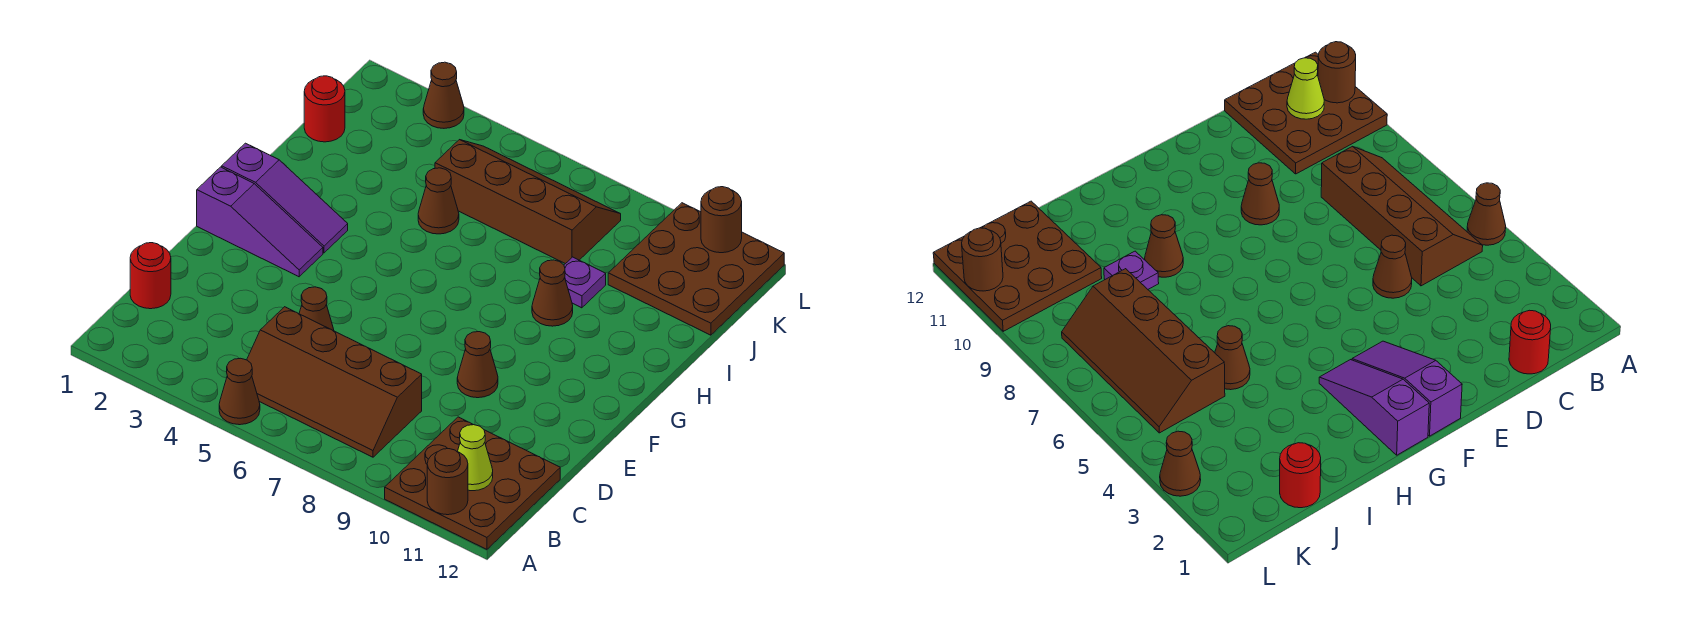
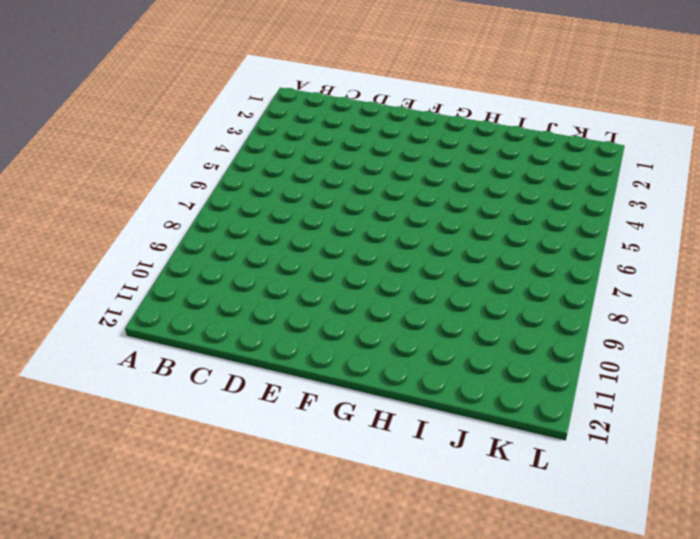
none -> brown 1x1 cone [219,358,260,425]
none -> brown 3x3 plate [385,417,560,549]
none -> brown 2x4 slope [247,307,422,457]

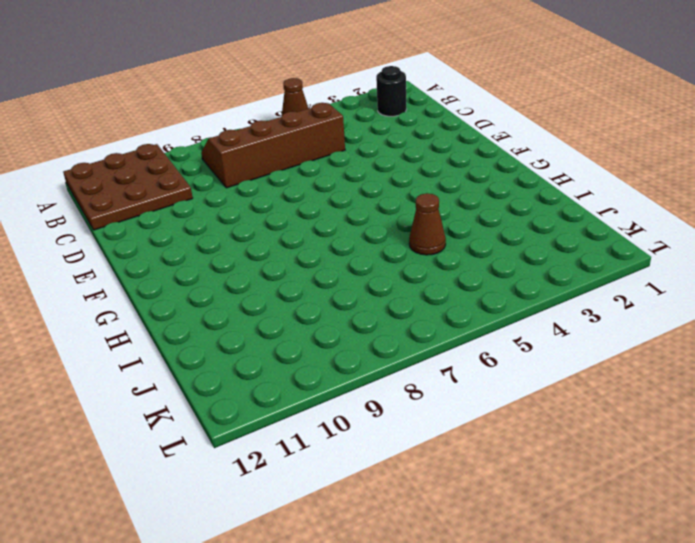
black 1x1 round brick [376,66,407,116] -> none
none -> red 1x1 round brick [130,243,171,309]
none -> brown 1x1 cone [299,287,334,331]
none -> brown 1x1 cone [457,332,498,398]

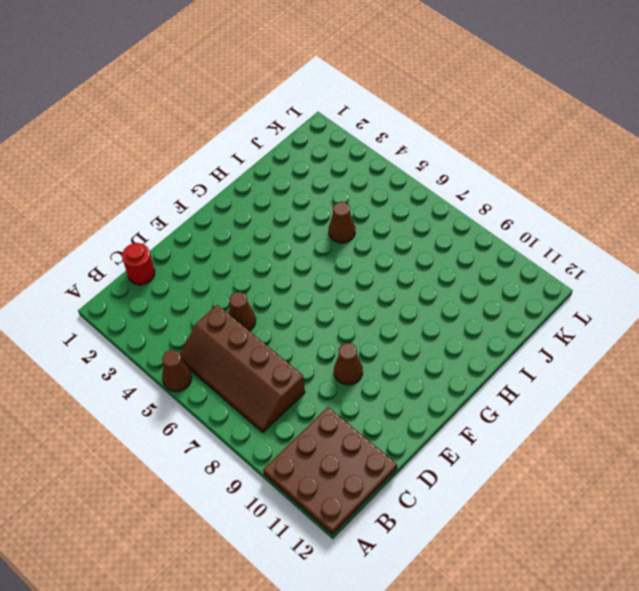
none -> purple 1x3 slope [197,167,323,277]
none -> purple 1x3 slope [222,143,348,253]
none -> brown 1x1 cone [532,260,573,326]

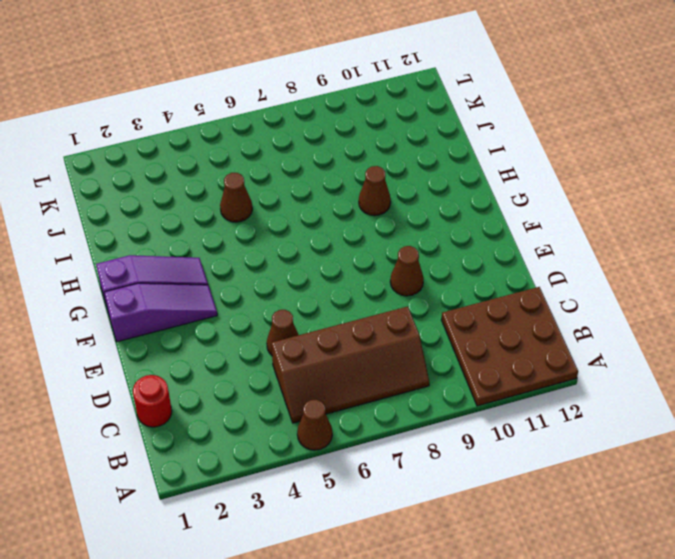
none -> purple 1x1 plate [564,257,606,308]
none -> red 1x1 round brick [304,76,345,142]
none -> brown 2x4 slope [435,140,621,264]

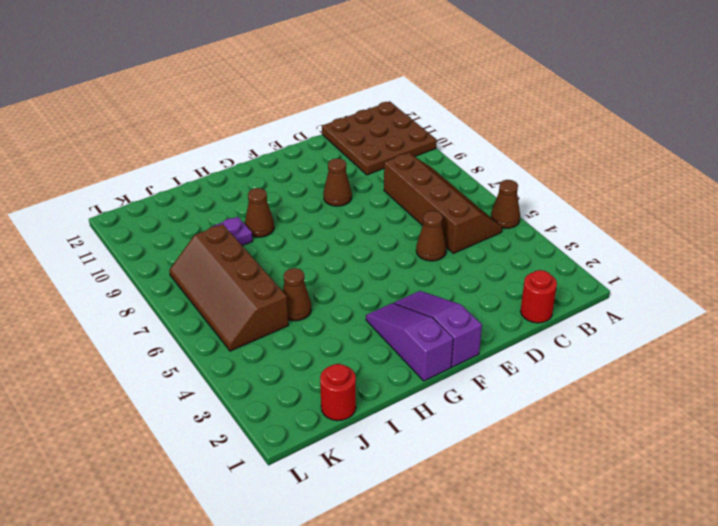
none -> brown 3x3 plate [608,203,784,335]
none -> brown 1x1 cone [423,62,464,128]
none -> brown 1x1 round brick [427,449,468,515]

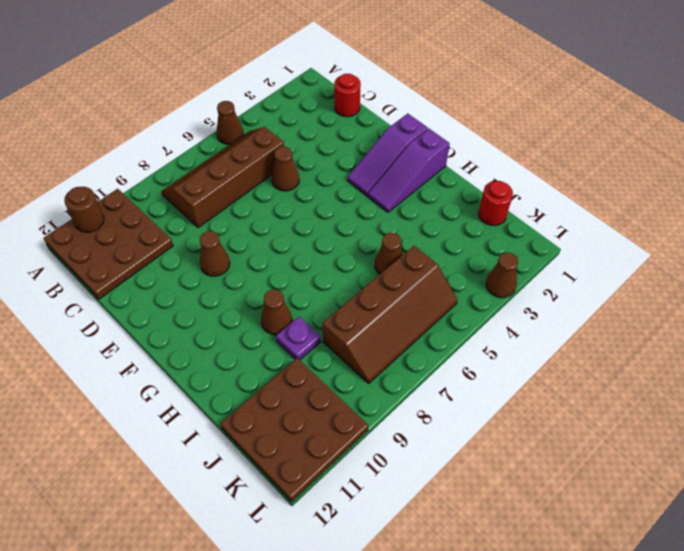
none -> lime 1x1 cone [457,425,493,491]
none -> brown 1x1 round brick [701,187,742,253]

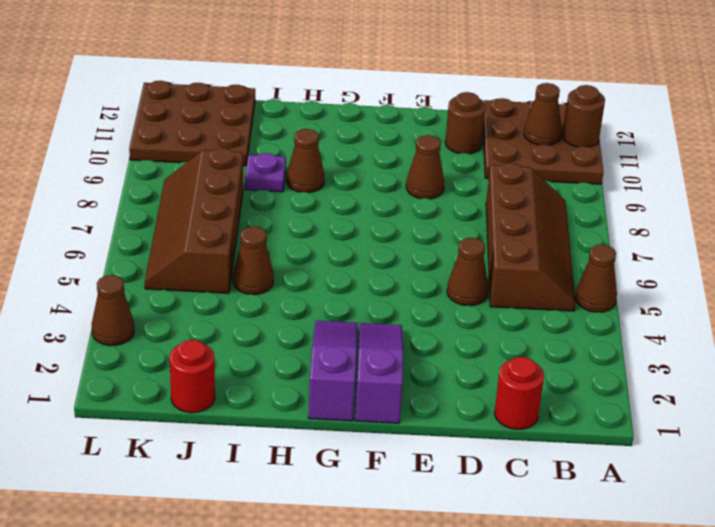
brown 1x1 cone [524,83,561,145] -> lime 1x1 cone [457,425,493,491]
brown 1x1 round brick [445,92,486,154] -> brown 1x1 round brick moved to [701,187,742,253]

